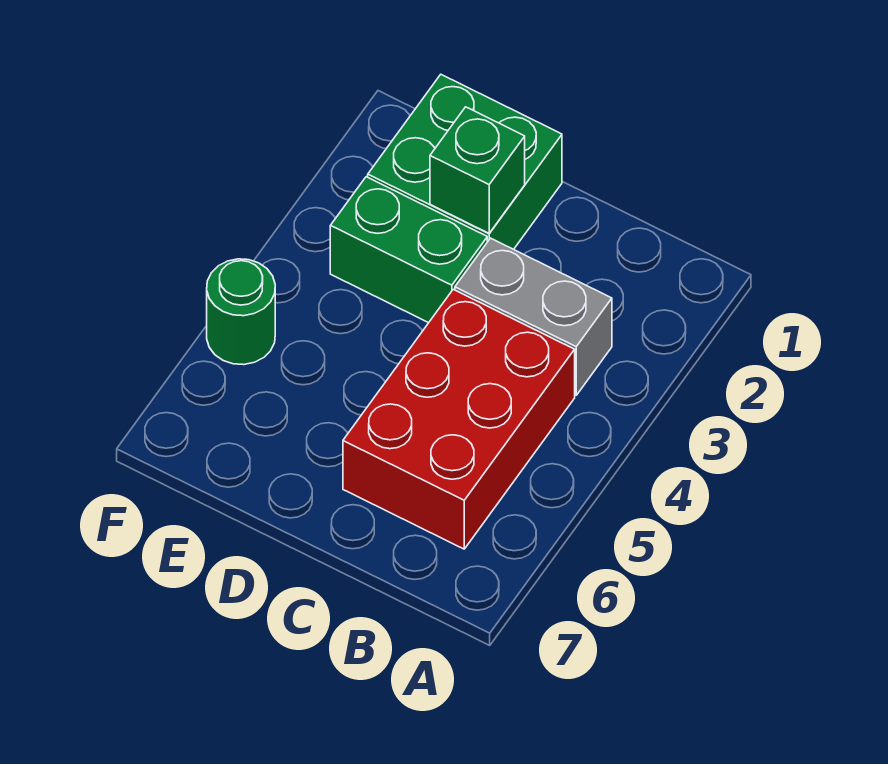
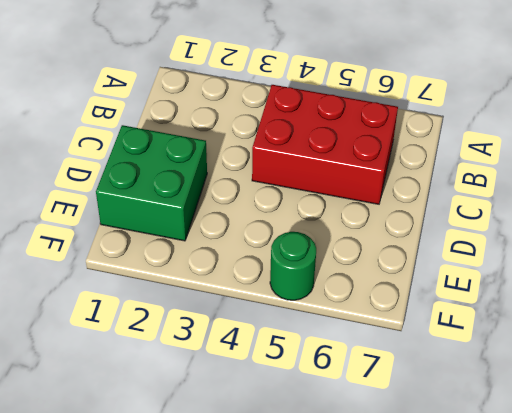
none -> grey 1x2 brick [455,238,612,395]
none -> green 1x2 brick [330,177,487,323]

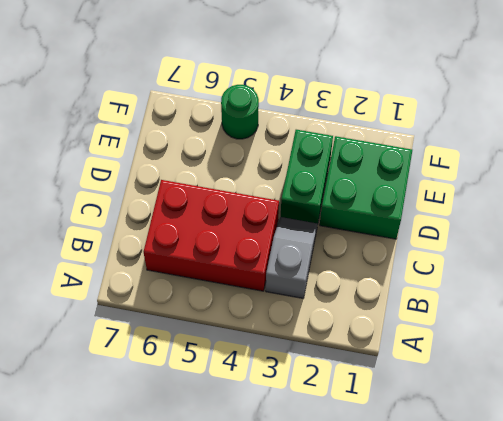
grey 1x2 slope [266,217,318,298] -> grey 1x2 brick [455,238,612,395]
none -> green 1x1 brick [430,107,525,233]

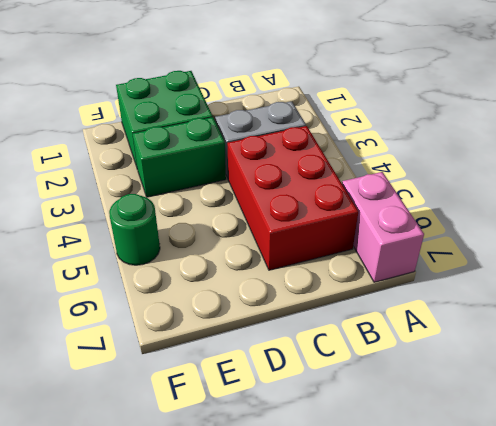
pink 1x2 brick [342,172,424,282] -> none
none -> green 1x1 brick [430,107,525,233]

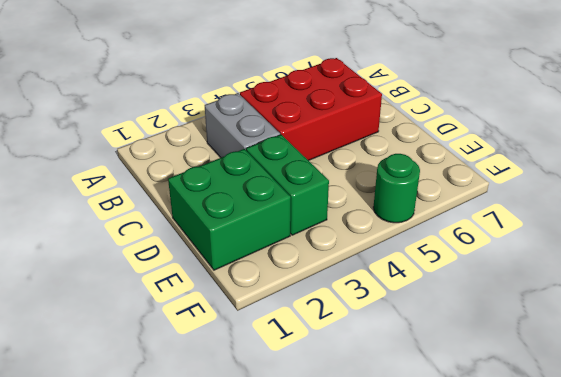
none -> green 1x1 brick [430,107,525,233]

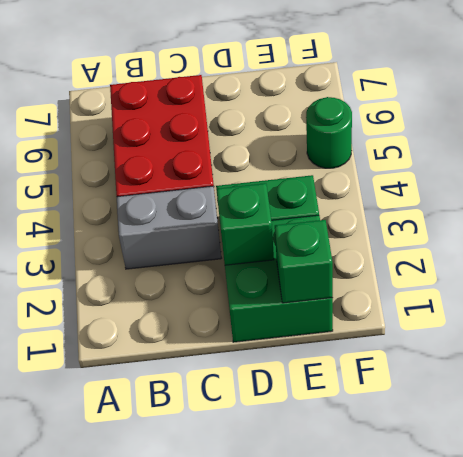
green 1x1 brick [275,220,333,303] -> none

